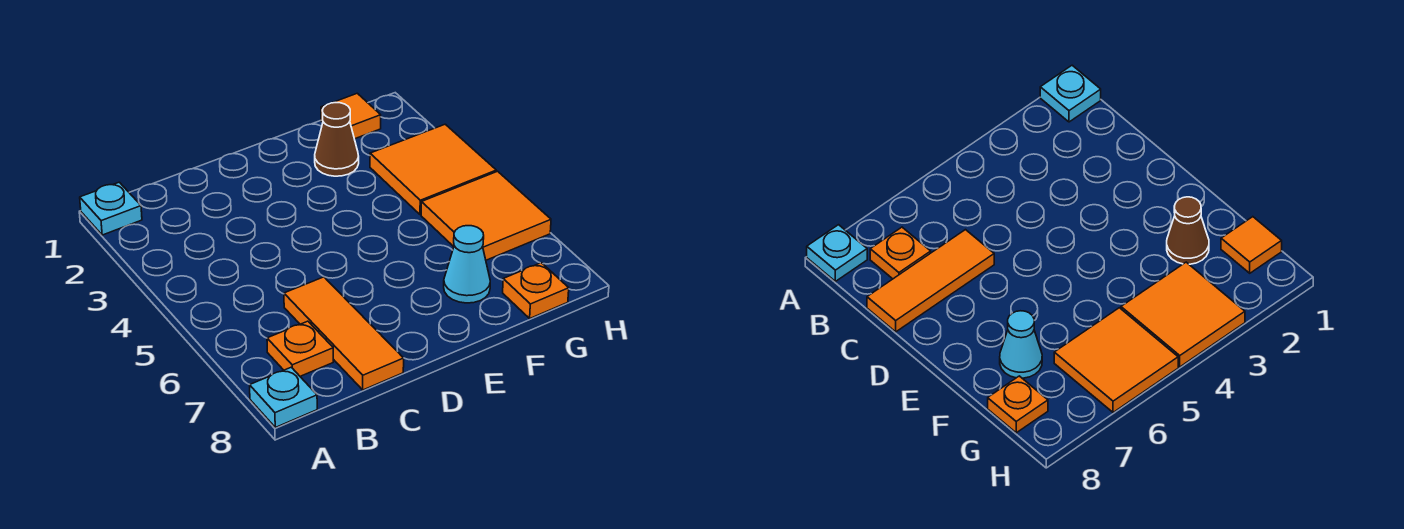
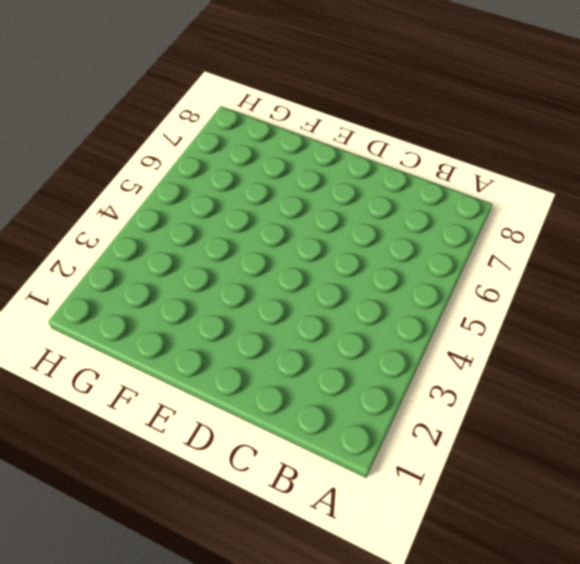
none -> cyan 1x1 plate [80,182,142,235]
none -> cyan 1x1 plate [250,367,317,427]

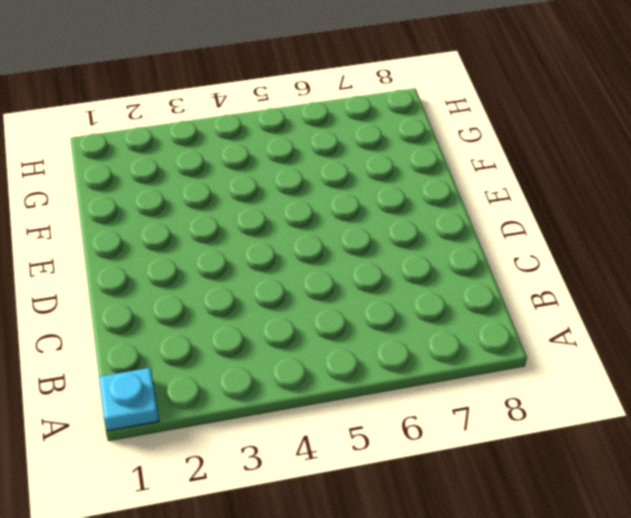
none -> cyan 1x1 plate [250,367,317,427]
none -> orange 1x1 plate [267,321,333,376]

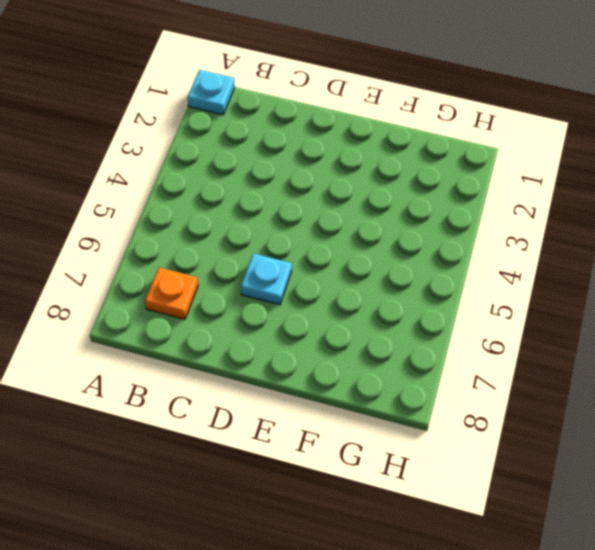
cyan 1x1 plate [241,253,292,305] -> cyan 1x1 plate moved to [250,367,317,427]
none -> orange 1x3 tile [284,277,404,390]
none -> brown 1x1 cone [315,103,359,176]

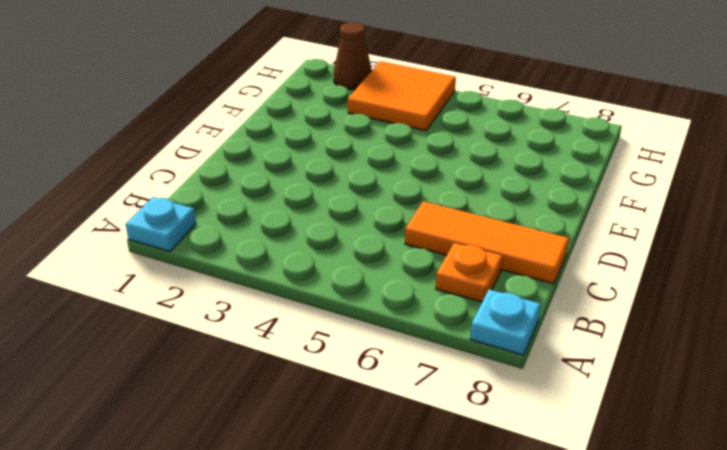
brown 1x1 cone [334,22,372,89] -> brown 1x1 cone moved to [315,103,359,176]
none -> cyan 1x1 cone [444,226,490,303]
none -> orange 1x1 tile [321,93,381,139]

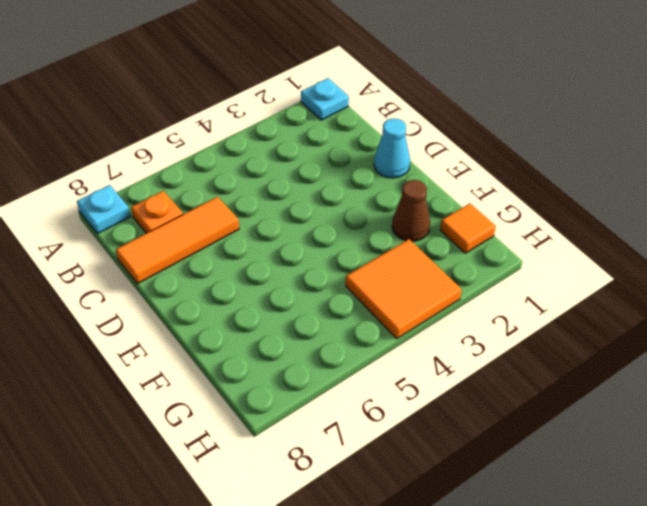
cyan 1x1 cone [374,119,410,178] -> cyan 1x1 cone moved to [444,226,490,303]
none -> orange 2x2 tile [421,171,551,260]
none -> orange 1x1 plate [503,263,569,318]

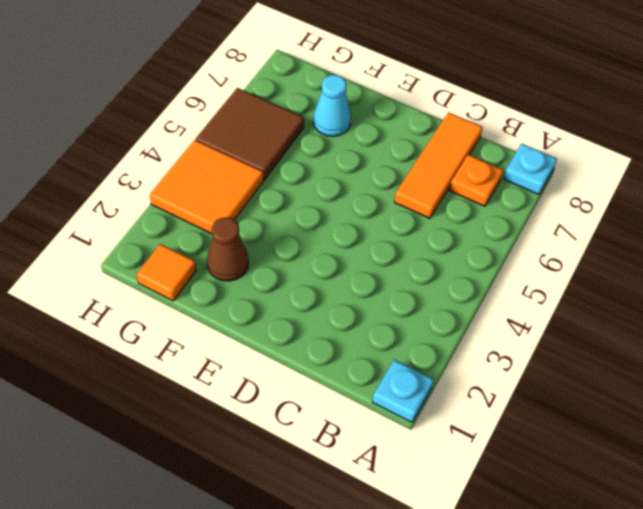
brown 2x2 tile [196,88,304,180] -> orange 2x2 tile [421,171,551,260]
none -> orange 1x1 plate [503,263,569,318]

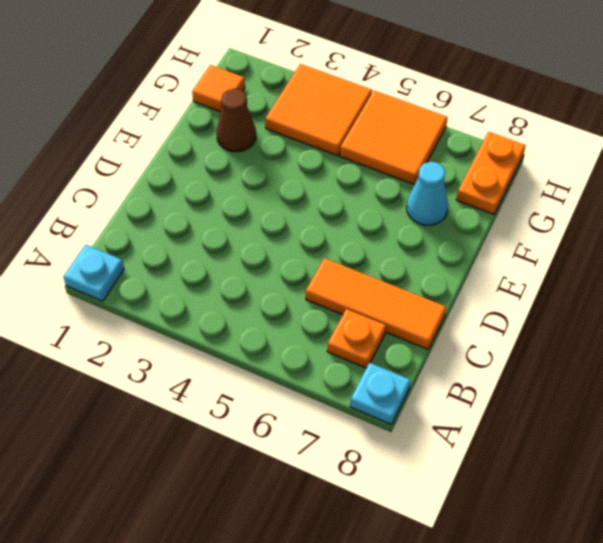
orange 1x2 plate [456,132,526,214] -> orange 1x1 plate [503,263,569,318]

